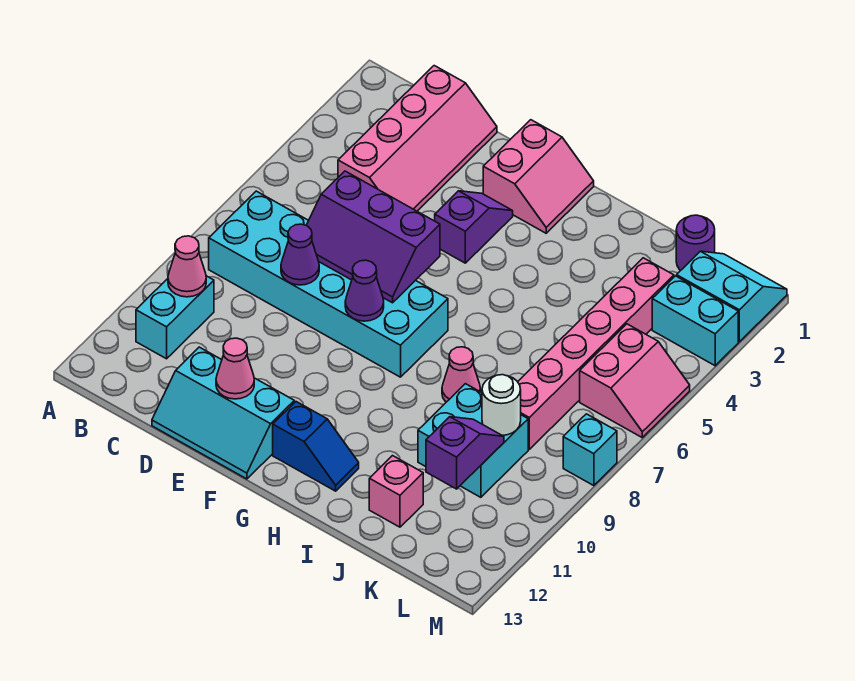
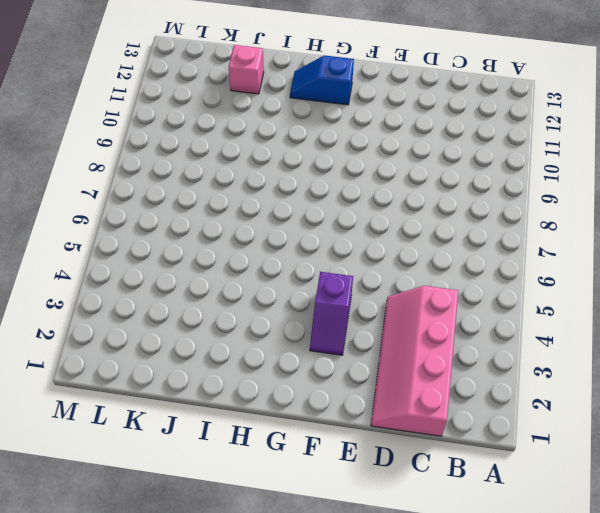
none -> cyan 2x6 brick [209,191,448,377]
none -> cyan 1x2 brick [136,276,214,359]
none -> cyan 2x3 slope [152,347,294,479]

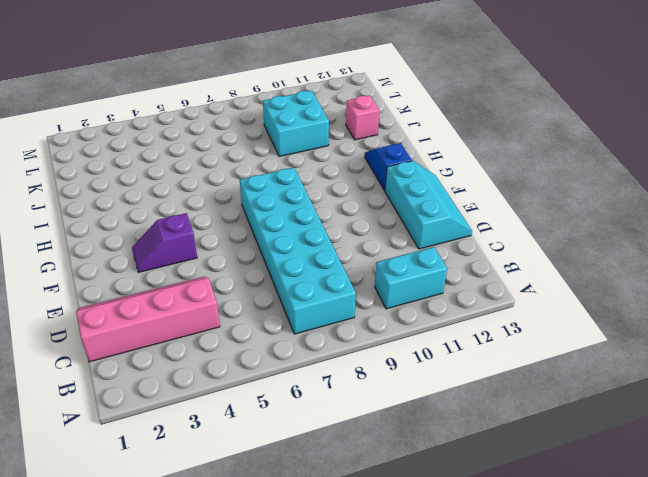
none -> pink 2x2 slope [483,120,594,233]
none -> pink 1x1 cone [442,347,480,402]
none -> purple 1x1 round brick [676,215,715,271]

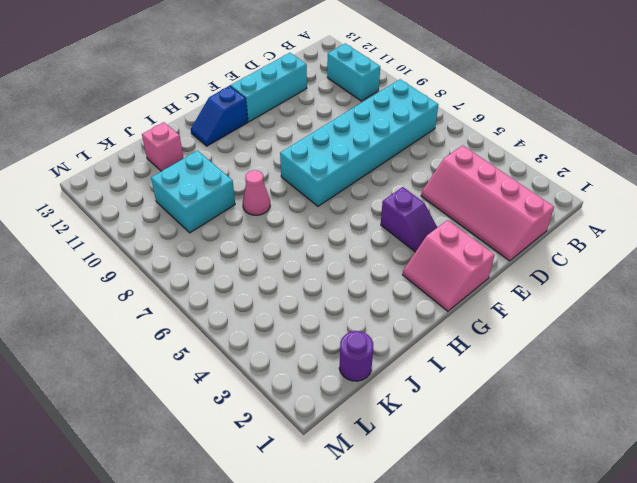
none -> pink 1x6 brick [518,258,674,449]
none -> cyan 2x2 slope [677,251,787,342]
none -> cyan 1x2 brick [652,276,738,366]

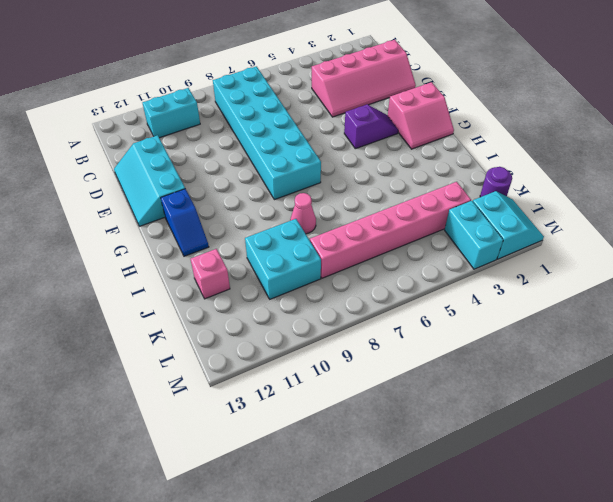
none -> pink 2x2 slope [580,324,690,437]
none -> cyan 1x1 brick [563,414,617,486]
none -> pink 1x1 cone [168,236,206,297]

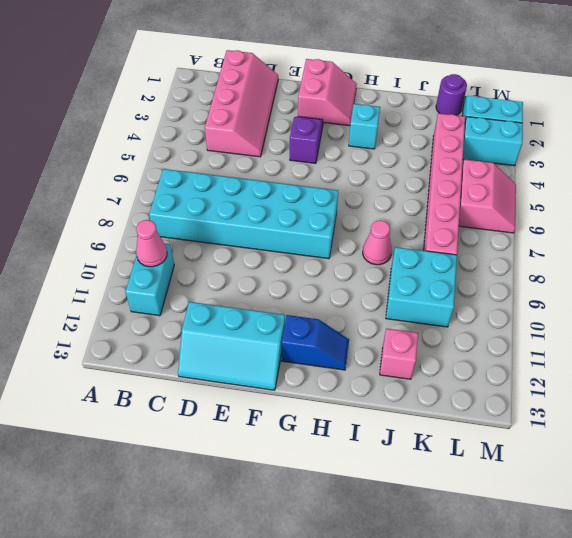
cyan 1x1 brick [349,104,380,149] -> cyan 1x1 brick moved to [563,414,617,486]
none -> purple 2x3 slope [306,171,440,303]
none -> purple 1x1 cone [281,224,319,285]
none -> pink 1x1 cone [216,338,254,399]

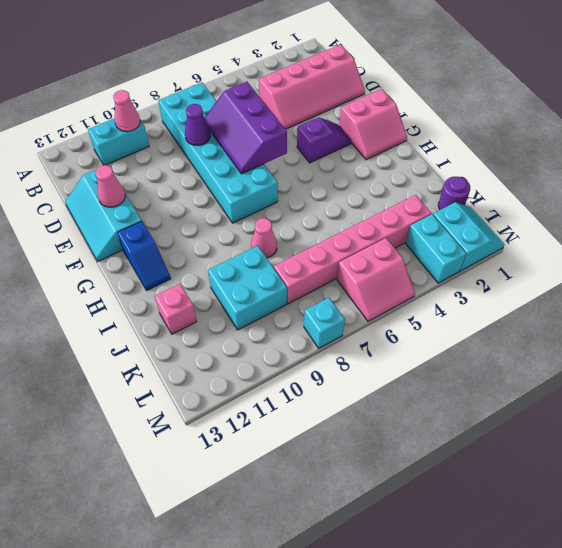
none -> purple 1x1 cone [345,260,384,321]
none -> white 1x1 round brick [482,375,521,435]
none -> purple 1x2 slope [426,417,504,489]

